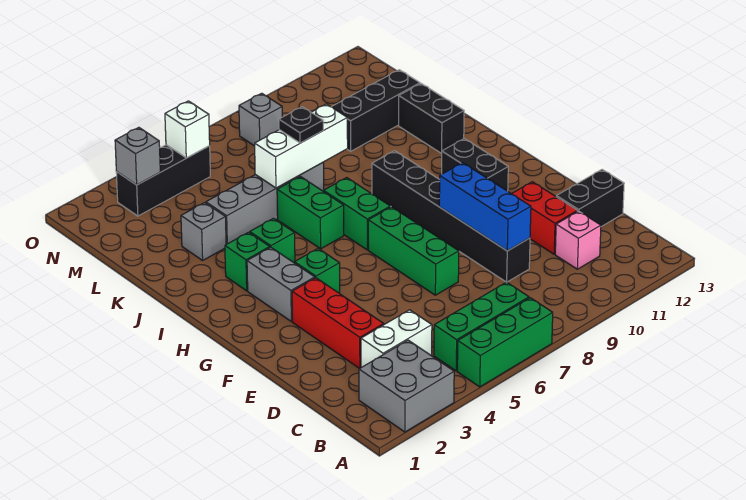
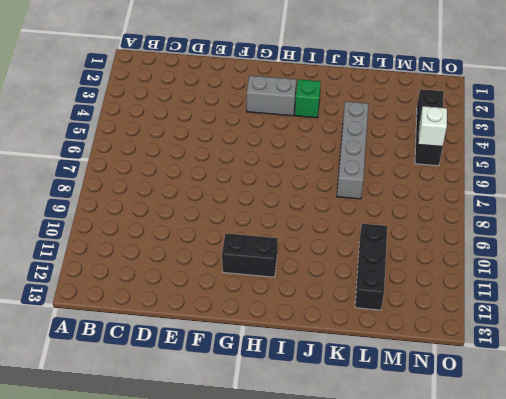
none -> grey 2x2 brick [359,340,454,432]
none -> green 1x3 brick [457,298,553,387]
none -> green 1x3 brick [434,282,529,371]

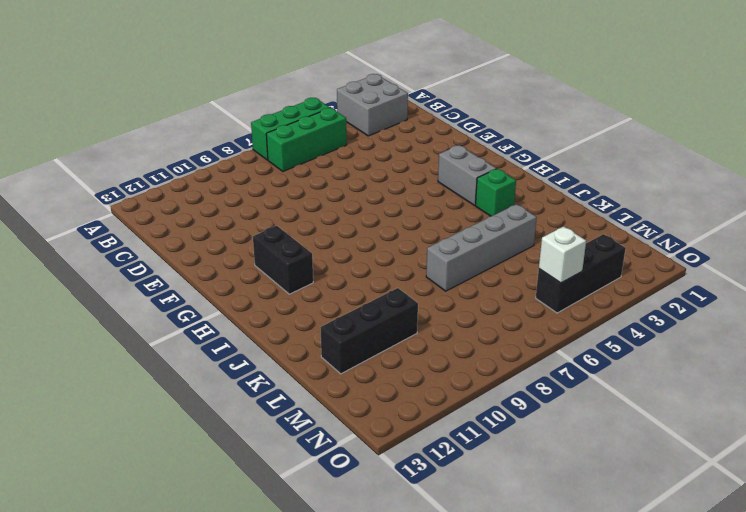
none -> white 1x2 brick [361,310,432,367]
none -> pink 1x1 brick [555,211,601,269]
none -> red 1x3 brick [292,278,384,369]

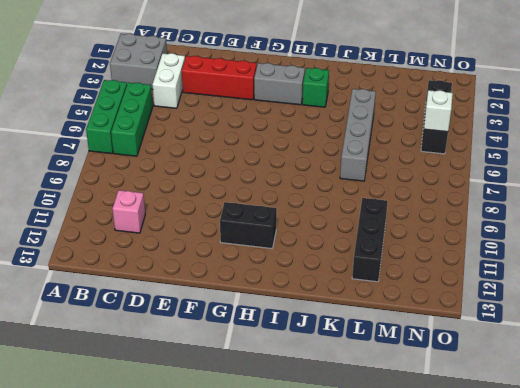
none -> black 1x6 brick [372,151,530,282]
none -> red 1x2 brick [512,182,577,254]
none -> black 1x2 brick [556,169,624,227]

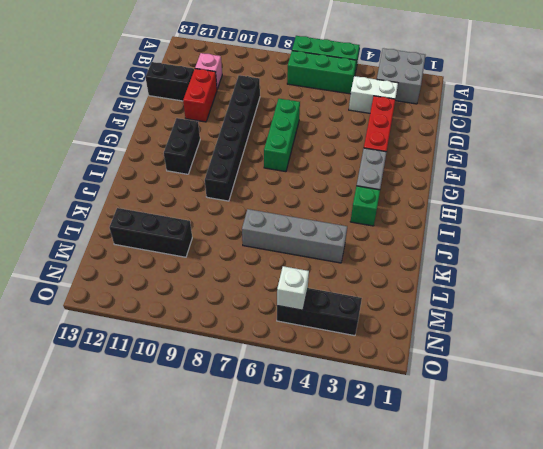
none -> green 1x1 brick [294,249,340,294]
none -> green 1x2 brick [324,178,390,250]
none -> green 1x1 brick [250,218,295,263]

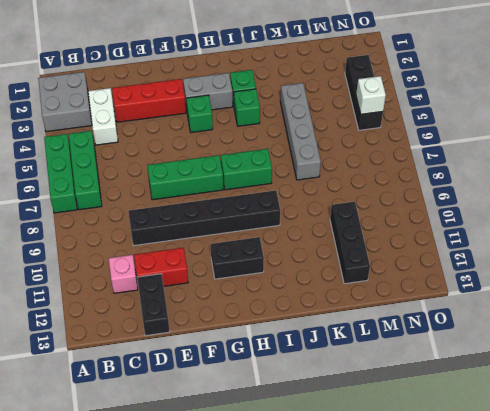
none -> green 1x2 brick [277,176,344,249]
none -> black 1x2 brick [399,84,464,154]
none -> grey 1x1 brick [181,203,226,260]

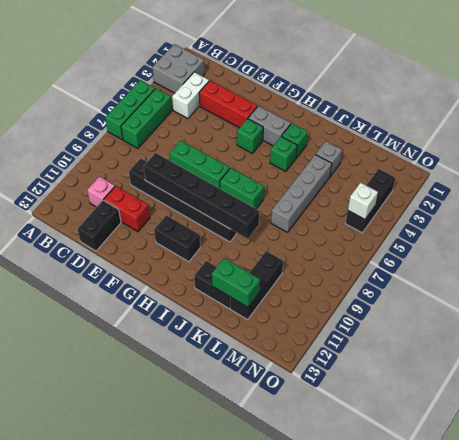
black 1x6 brick [144,153,260,239] -> blue 1x3 brick [439,163,531,251]
green 1x2 brick [212,258,260,307] -> green 1x2 brick moved to [277,176,344,249]
none -> grey 1x1 brick [239,93,282,146]
none -> white 1x3 brick [255,104,348,188]
none -> grey 1x1 brick [115,127,160,185]

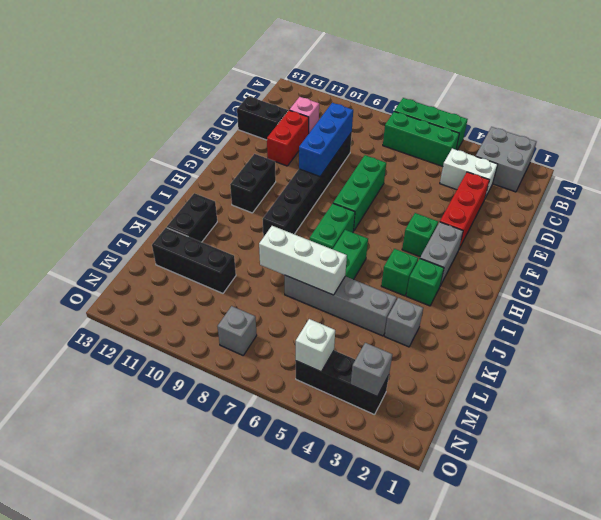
none -> black 1x1 plate [279,107,323,143]

